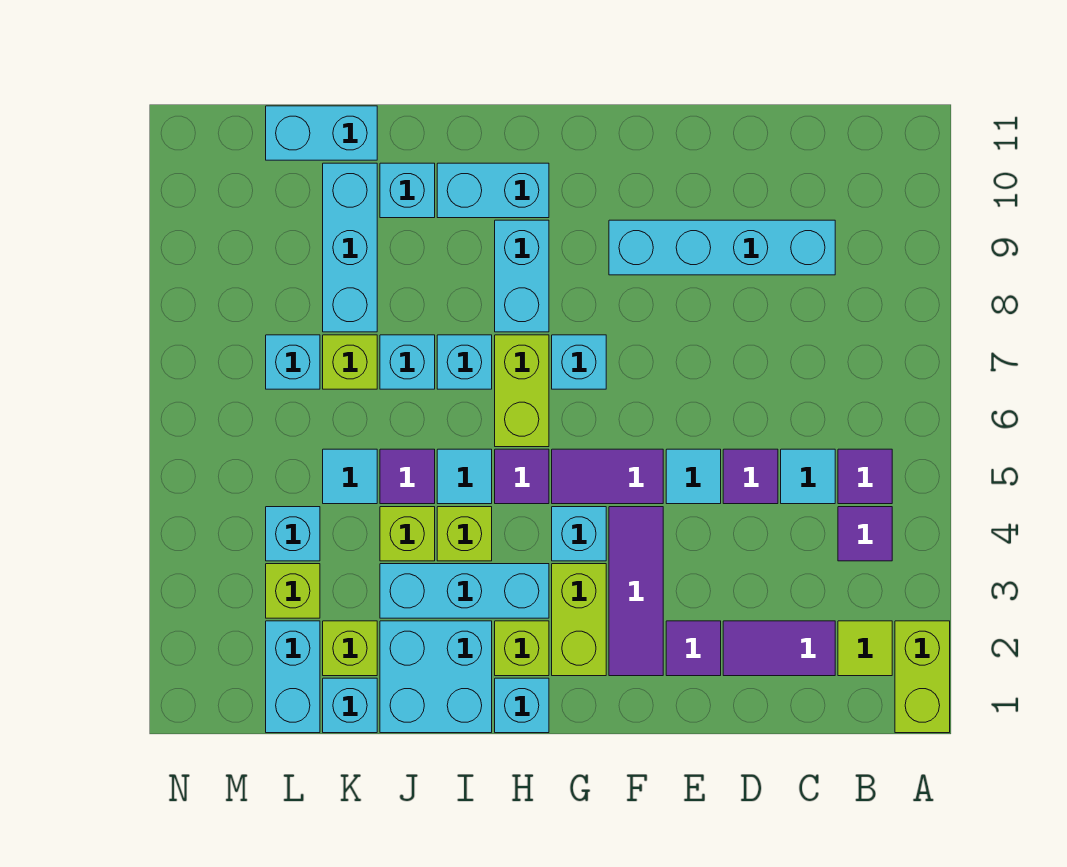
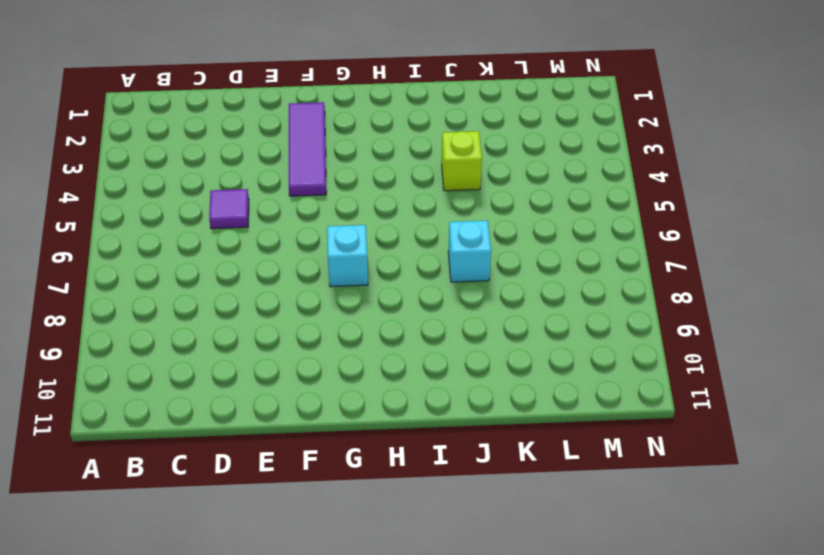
none -> lime 1x2 brick [895,621,950,733]
none -> lime 1x1 tile [838,621,892,676]
none -> purple 1x1 tile [838,507,892,561]
none -> purple 1x1 tile [838,449,892,504]

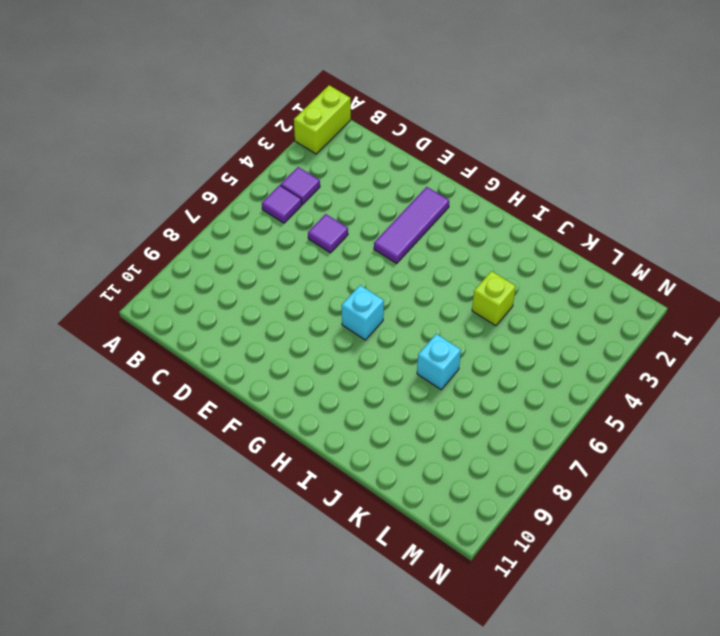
none -> lime 1x1 tile [838,621,892,676]
none -> purple 1x2 tile [723,621,835,676]
none -> cyan 1x1 tile [781,449,835,504]
none -> cyan 1x4 brick [609,220,835,275]

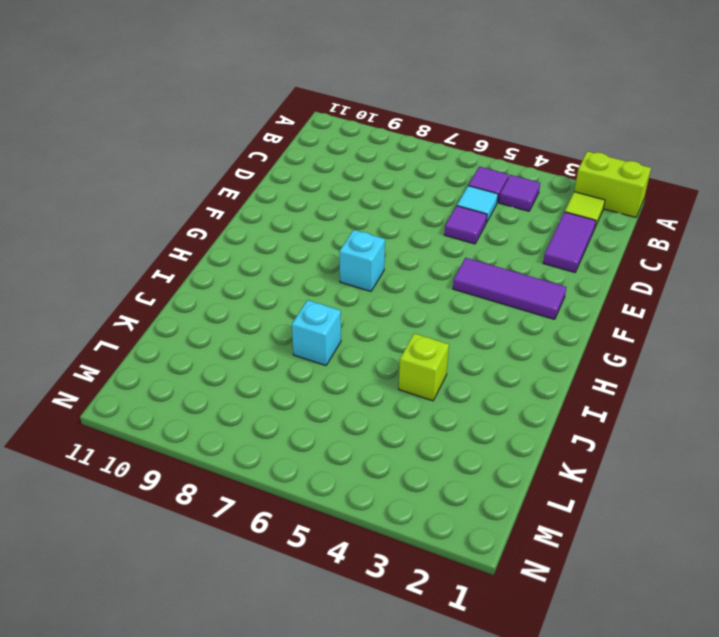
none -> cyan 1x4 brick [609,220,835,275]
none -> purple 1x1 tile [666,621,721,676]
none -> cyan 1x1 tile [666,449,721,504]
none -> purple 1x2 tile [552,449,663,504]

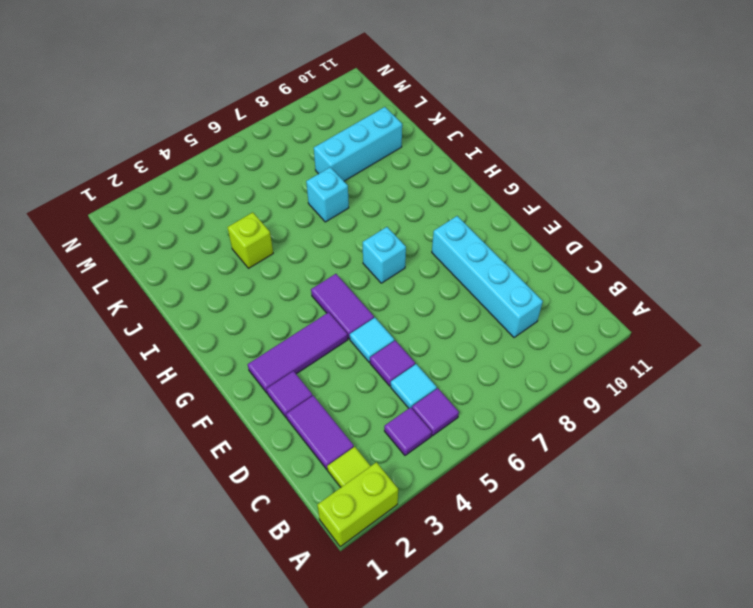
none -> lime 1x2 brick [552,564,606,676]
none -> cyan 1x1 brick [552,507,606,561]
none -> cyan 1x1 brick [495,678,549,733]
none -> lime 1x1 brick [495,621,549,676]

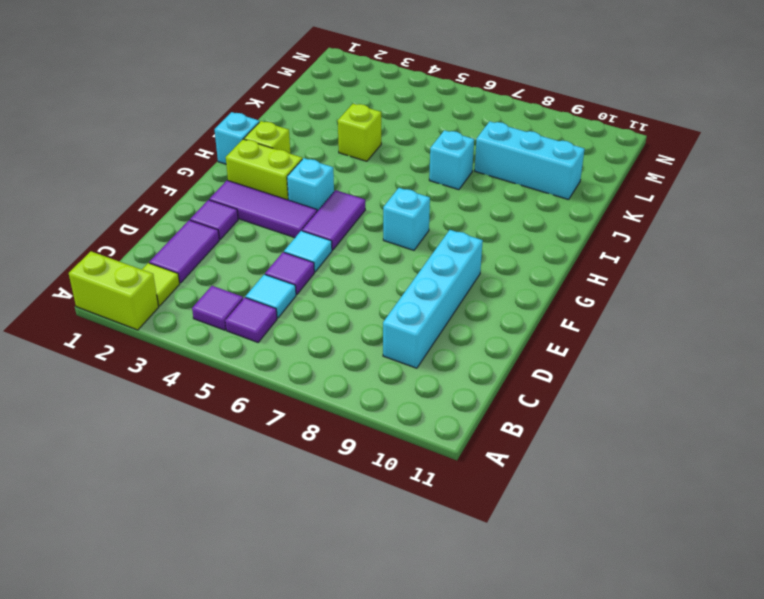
none -> cyan 1x3 brick [380,564,549,618]
none -> purple 1x1 tile [495,449,549,504]
none -> lime 1x2 brick [495,335,549,447]
none -> cyan 1x2 brick [495,220,549,332]

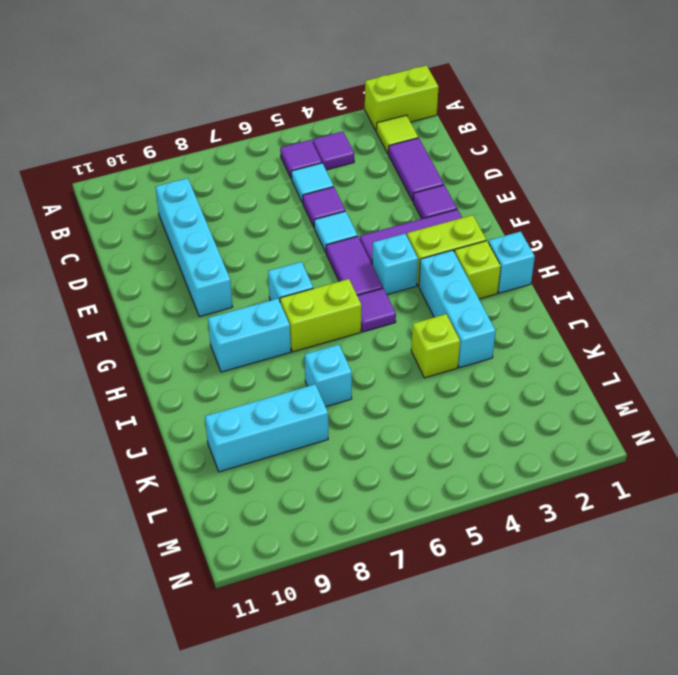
none -> cyan 1x2 brick [437,163,549,218]
none -> cyan 2x2 brick [380,621,492,733]
none -> lime 1x1 brick [437,507,492,561]
none -> cyan 1x1 tile [437,449,492,504]

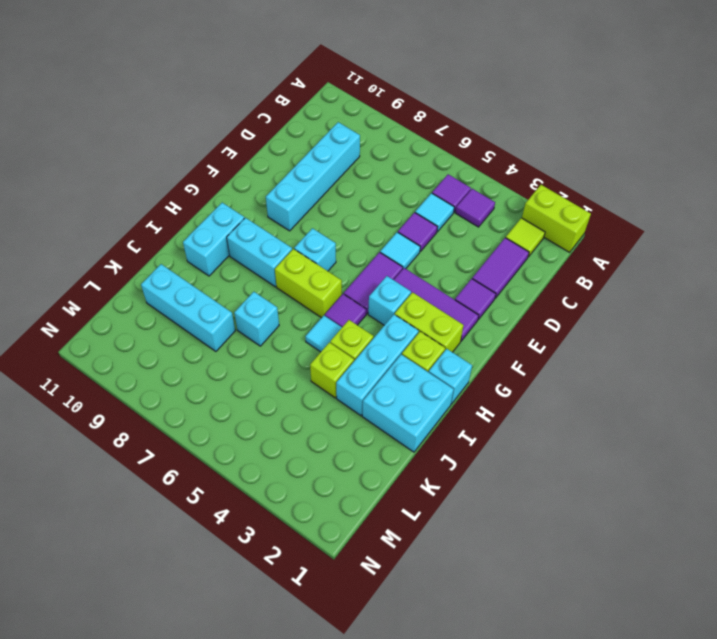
none -> cyan 1x1 brick [437,335,492,389]
none -> purple 1x1 tile [380,449,435,504]
none -> cyan 1x1 brick [380,163,435,218]
none -> cyan 1x1 brick [323,678,377,733]

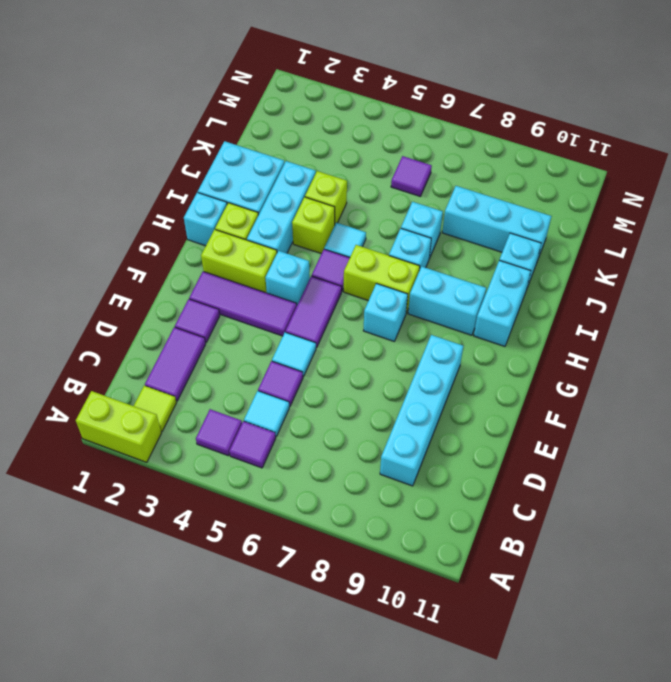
purple 1x1 tile [391,156,432,196] -> purple 1x1 tile moved to [380,449,435,504]
none -> cyan 1x1 brick [323,678,377,733]
none -> lime 1x1 brick [323,621,377,676]
none -> cyan 1x1 tile [323,449,377,504]
none -> lime 1x1 brick [323,335,377,389]

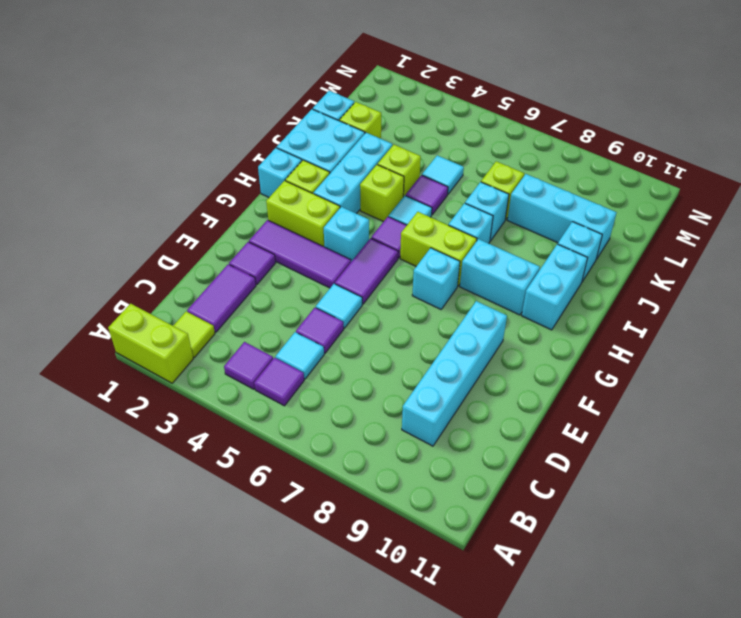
none -> cyan 1x2 brick [266,106,377,160]
none -> cyan 1x2 brick [266,621,320,733]
none -> lime 1x1 brick [266,564,320,618]
none -> cyan 1x1 brick [266,507,320,561]

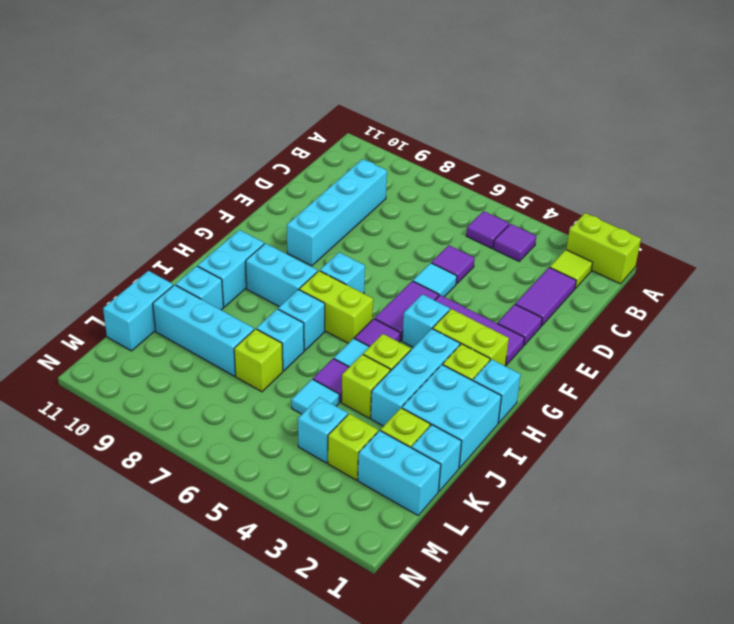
none -> cyan 1x1 tile [781,449,835,504]
none -> cyan 1x1 brick [266,335,320,389]

